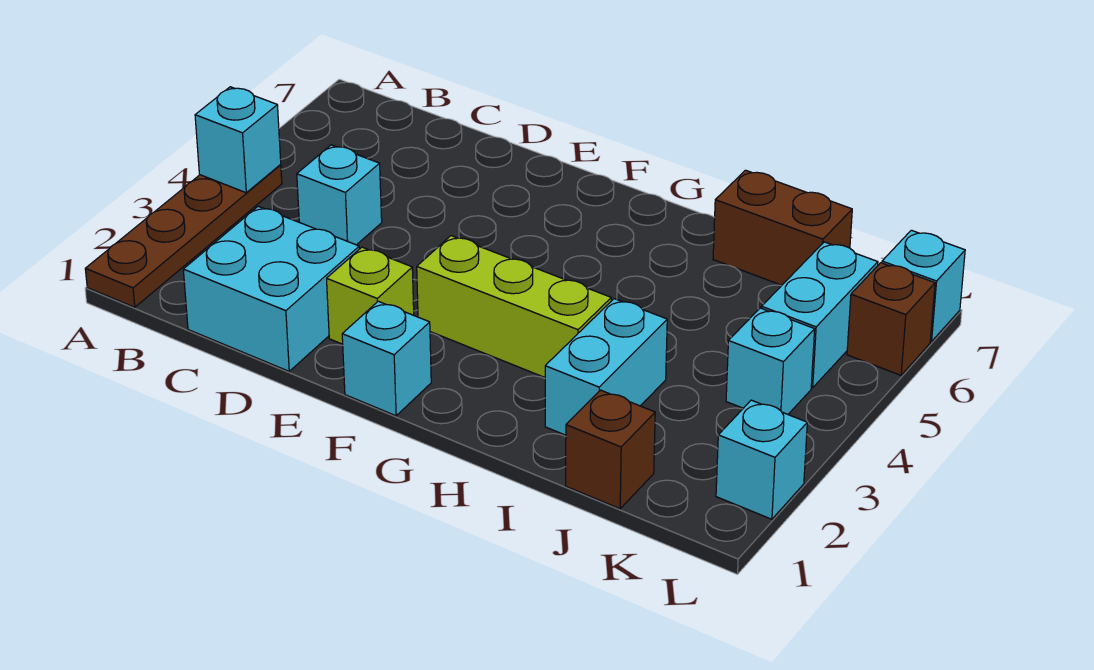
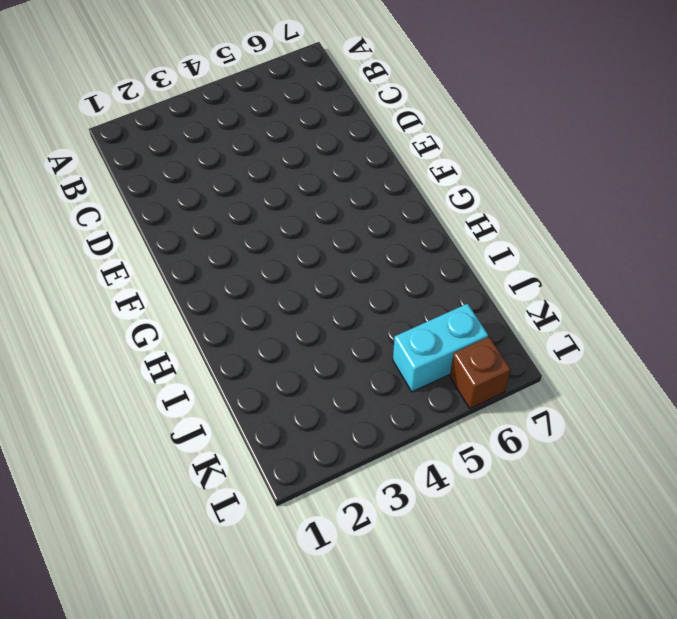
none -> brown 1x4 plate [85,165,282,307]
none -> cyan 2x2 brick [183,206,359,371]
none -> cyan 1x1 brick [297,145,382,245]

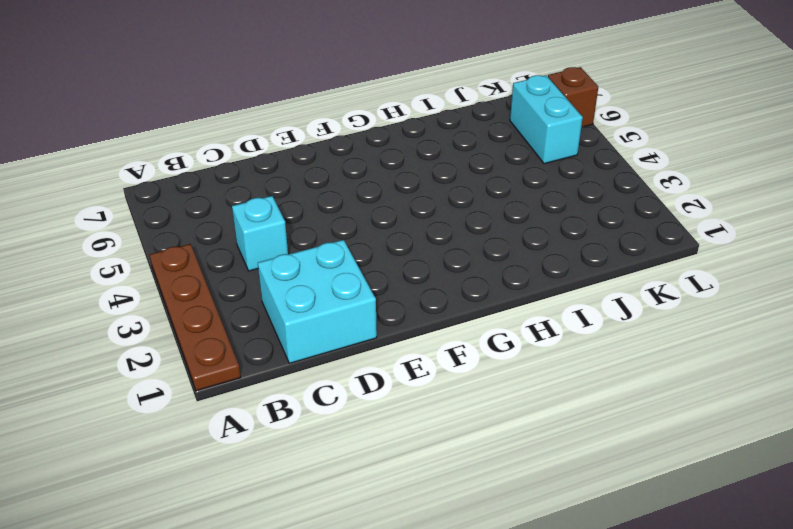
none -> lime 1x1 brick [327,247,414,344]
none -> cyan 1x1 brick [342,301,431,416]
none -> lime 1x3 brick [417,236,611,377]

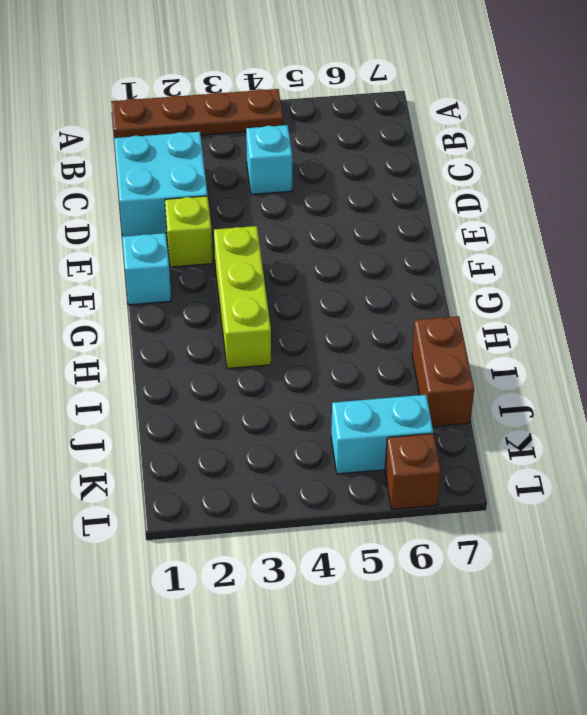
none -> cyan 1x2 brick [545,299,667,435]
none -> brown 1x1 brick [566,390,655,509]
none -> cyan 1x1 brick [726,308,815,414]

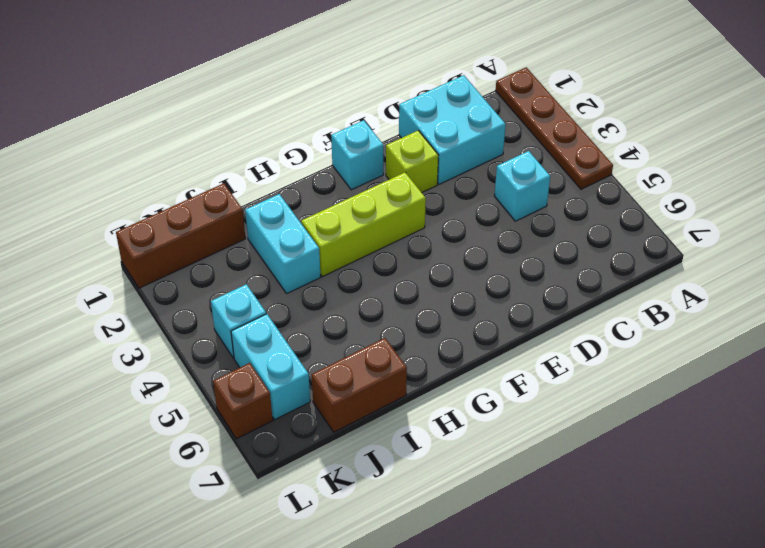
brown 1x3 brick [116,183,245,288] -> brown 1x1 brick [566,390,655,509]
none -> cyan 1x1 brick [716,400,807,519]
none -> cyan 1x1 brick [882,230,965,342]
none -> cyan 1x1 brick [195,87,281,193]

